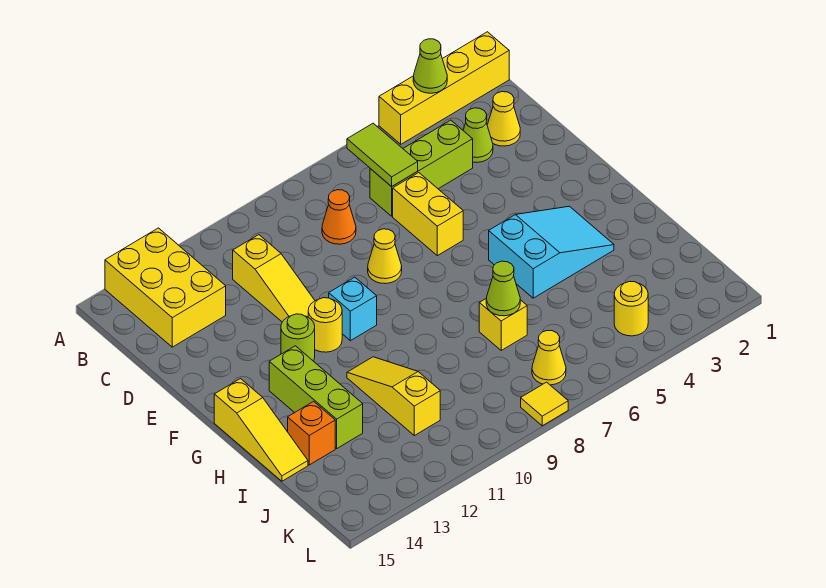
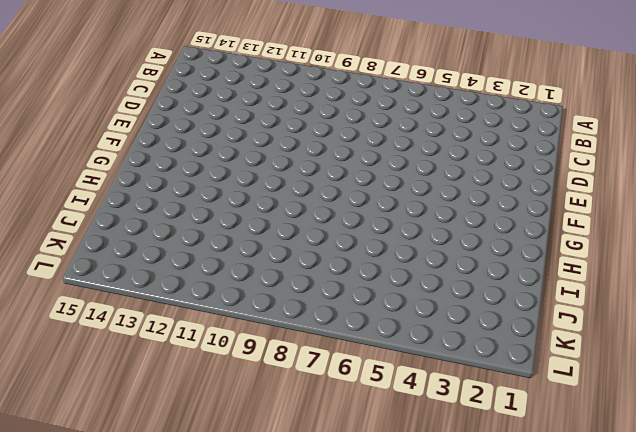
none -> yellow 1x4 brick [379,32,509,144]
none -> yellow 2x3 brick [105,228,226,347]
none -> yellow 1x1 cone [487,92,520,146]

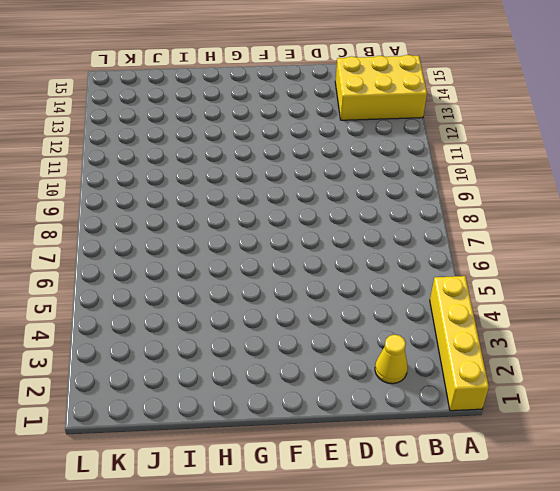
none -> lime 1x1 cone [463,108,493,162]
none -> lime 1x3 brick [370,120,473,216]
none -> orange 1x1 cone [322,190,356,244]

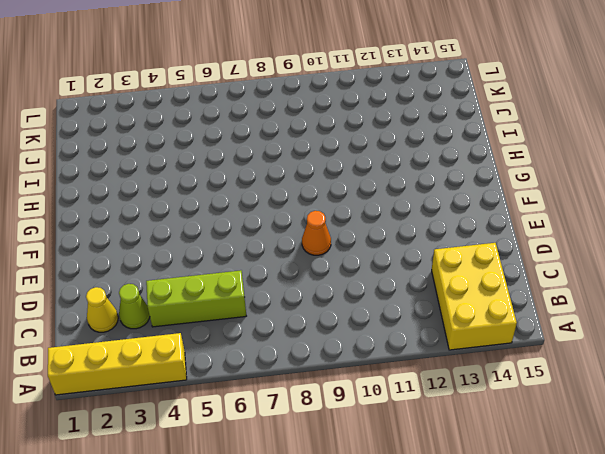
orange 1x1 cone [302,211,331,255] -> orange 1x1 cone moved to [322,190,356,244]
none -> yellow 1x3 slope [233,235,315,322]
none -> yellow 1x2 brick [393,173,463,256]
none -> yellow 1x1 cone [368,229,402,284]

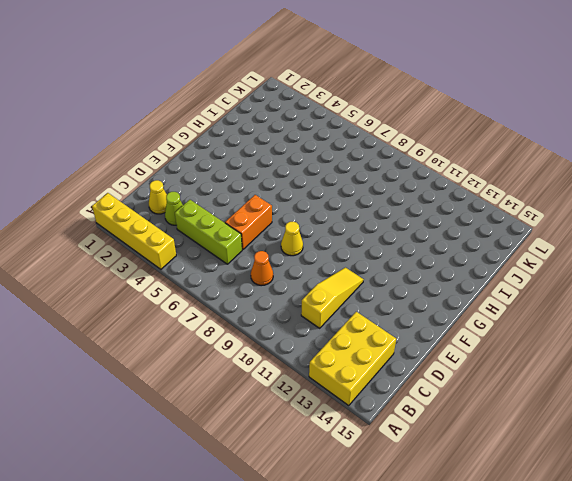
orange 1x2 brick [225,195,272,250] -> yellow 1x2 brick [393,173,463,256]
none -> cyan 1x1 brick [329,277,377,341]
none -> yellow 1x1 round brick [308,298,342,352]
none -> lime 1x1 round brick [281,314,315,361]

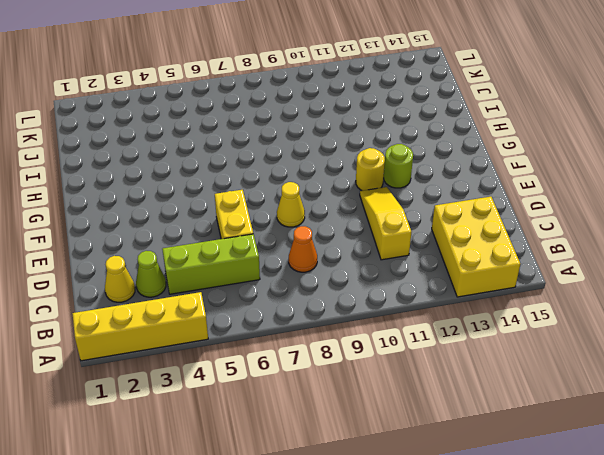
none -> cyan 1x1 brick [329,277,377,341]
none -> cyan 2x3 slope [489,206,614,298]
none -> lime 1x3 brick [269,346,363,448]

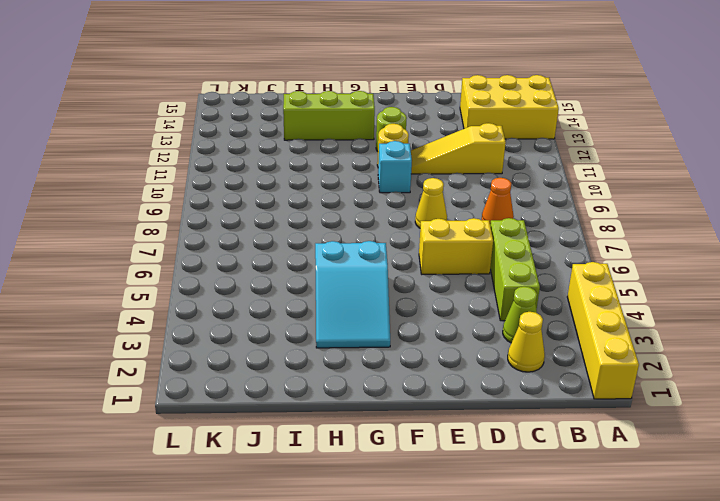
none -> yellow 1x3 slope [214,379,308,481]
none -> yellow 1x3 slope [347,357,440,436]
none -> yellow 1x1 brick [479,298,527,350]

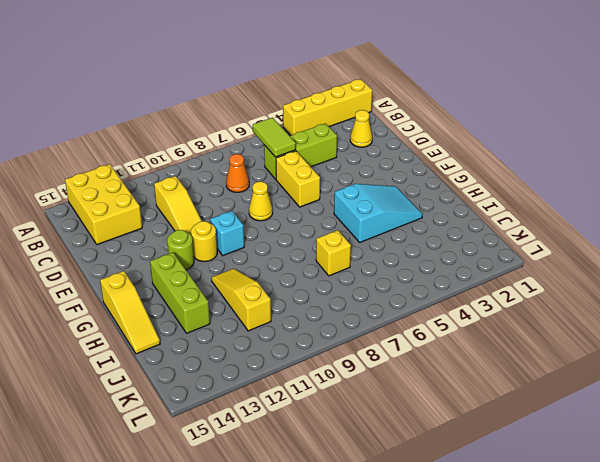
none -> lime 1x1 cone [463,108,493,162]
none -> orange 1x1 brick [288,402,335,465]
none -> yellow 1x1 round brick [614,281,648,336]

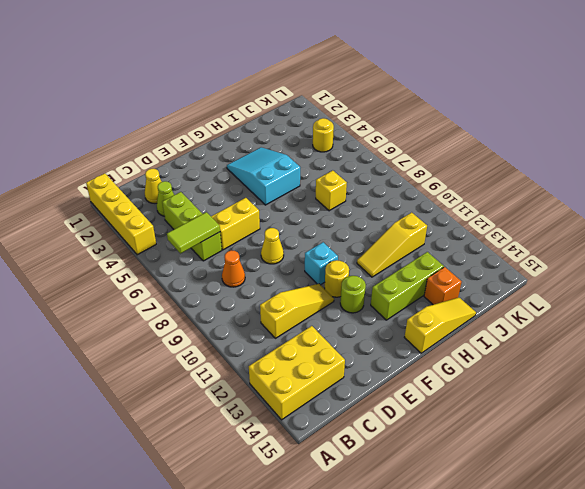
none -> yellow 1x1 cone [532,331,566,385]
none -> yellow 1x1 tile [521,382,568,426]
none -> lime 1x1 cone [413,39,447,93]

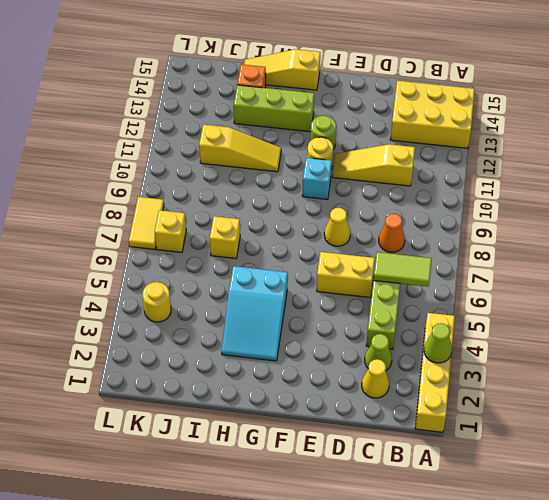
yellow 1x1 brick [155,210,186,252] -> yellow 1x1 cone [532,331,566,385]
yellow 1x2 tile [129,197,164,249] -> yellow 1x1 tile [521,382,568,426]
none -> lime 1x1 cone [486,261,520,316]

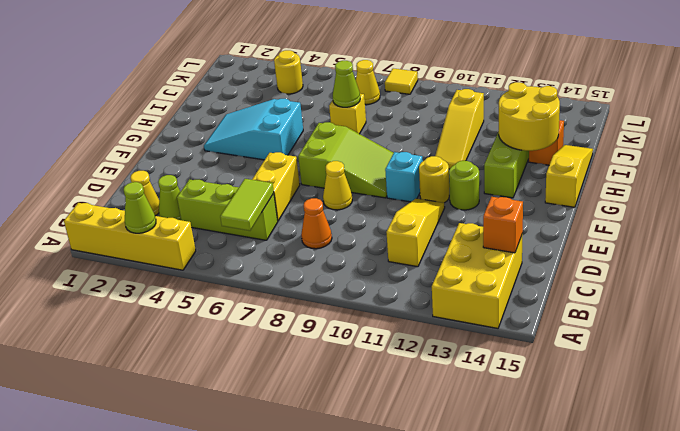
orange 1x1 brick [483,197,523,253] -> none
lime 2x3 slope [298,122,394,198] -> none
yellow 2x2 round brick [499,82,560,151] -> none

